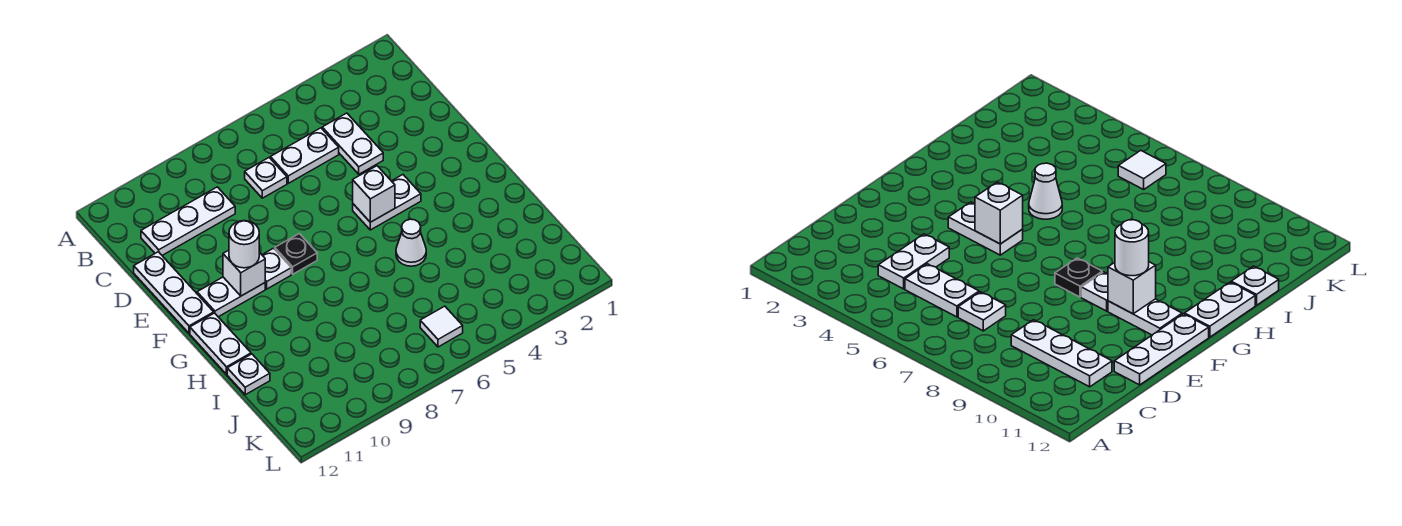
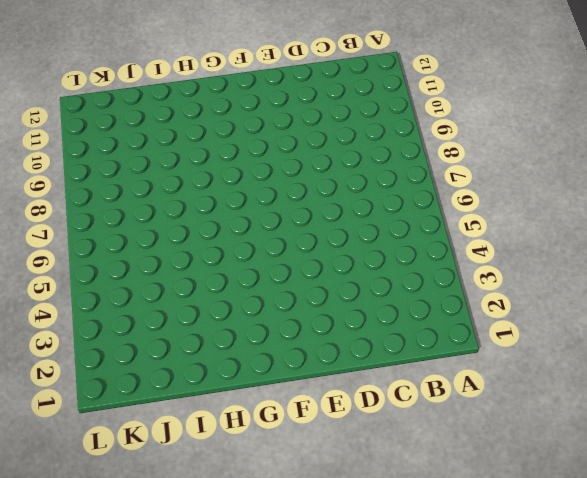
none -> white 1x2 plate [322,113,383,174]
none -> white 1x2 plate [270,128,339,183]
none -> white 1x1 plate [245,158,287,198]

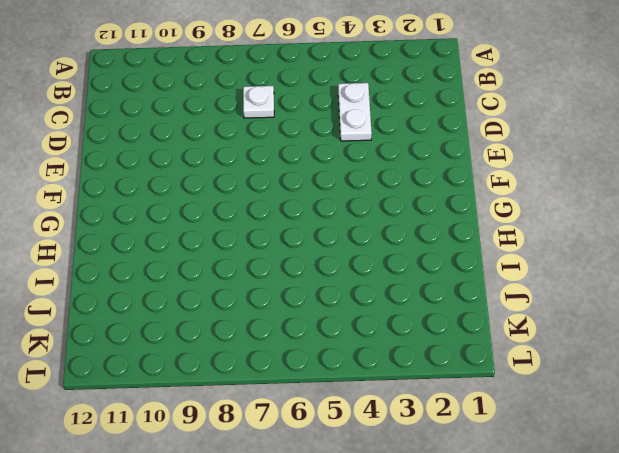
none -> white 1x2 plate [270,128,339,183]
none -> white 1x3 plate [141,187,235,255]
none -> white 1x3 plate [134,252,214,333]

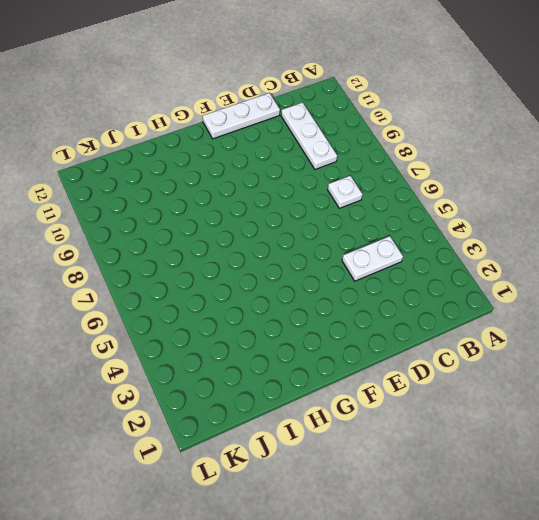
none -> white 1x2 plate [270,128,339,183]
none -> white 1x2 plate [353,175,421,230]
none -> black 1x1 plate [275,234,317,274]

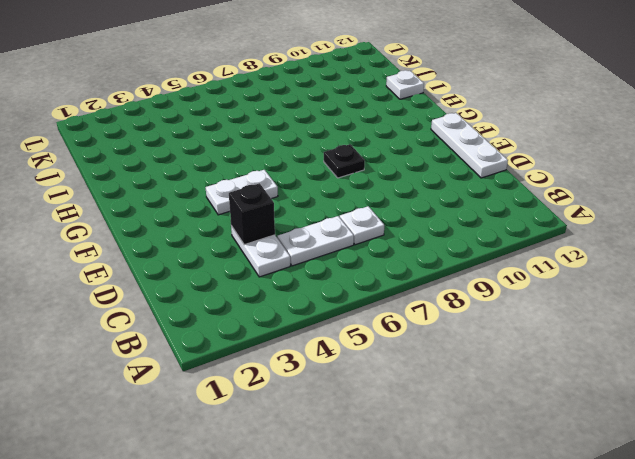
black 1x1 brick [229,183,275,245] -> none
none -> white 1x3 plate [141,187,235,255]
none -> white 1x1 plate [262,248,291,289]
none -> white 1x2 plate [197,277,265,317]

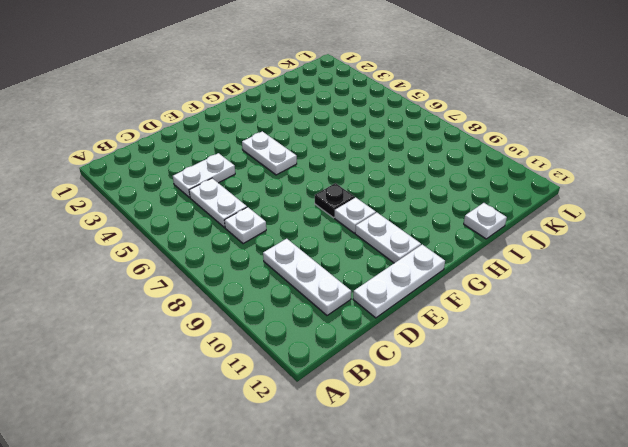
none -> white 1x2 plate [190,313,251,374]
none -> white 1x1 cone [396,219,426,266]
none -> white 1x1 tile [420,306,463,347]

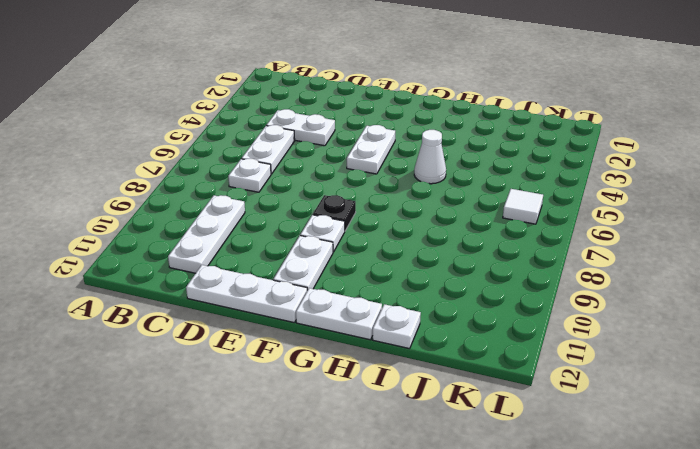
none -> white 1x1 brick [353,166,395,222]
none -> white 1x1 brick [223,250,265,296]
none -> white 1x1 round brick [229,221,259,268]

